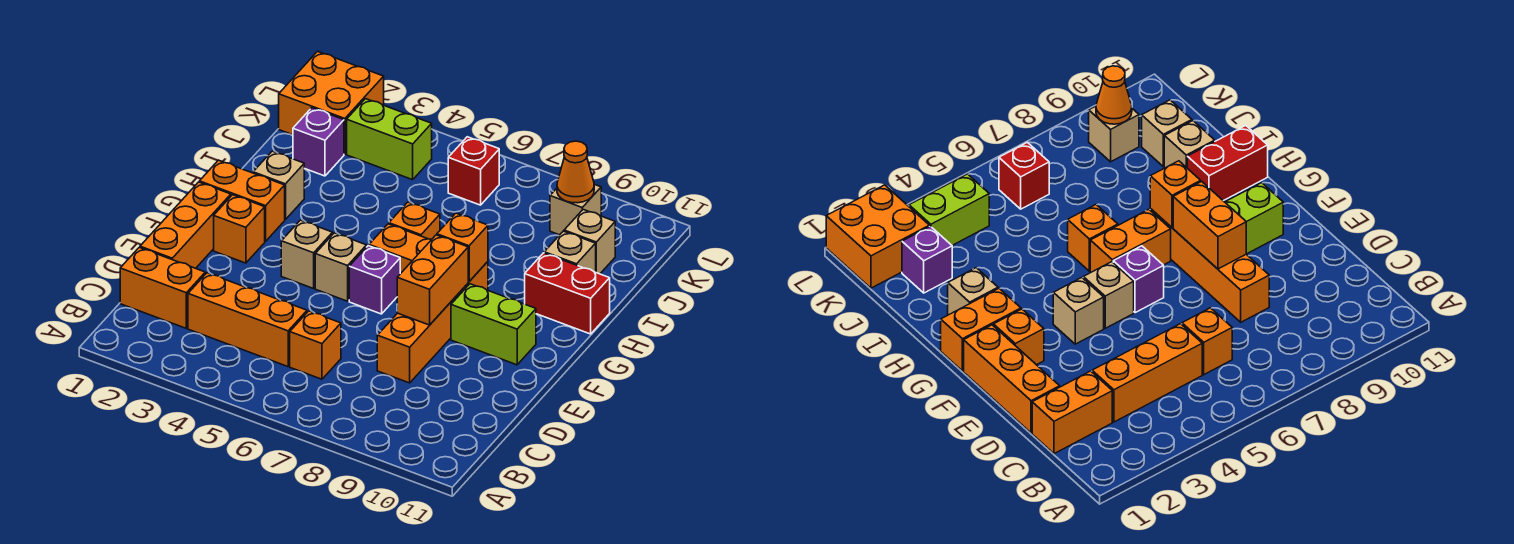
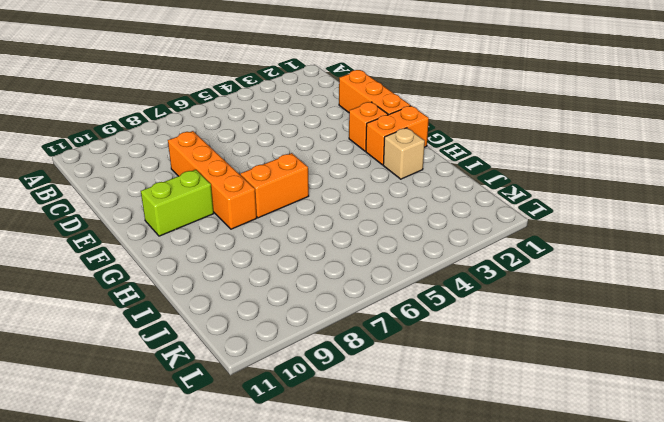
none -> orange 1x2 brick [120,247,205,328]
none -> orange 1x3 brick [188,273,307,367]
none -> orange 1x1 brick [290,311,341,379]

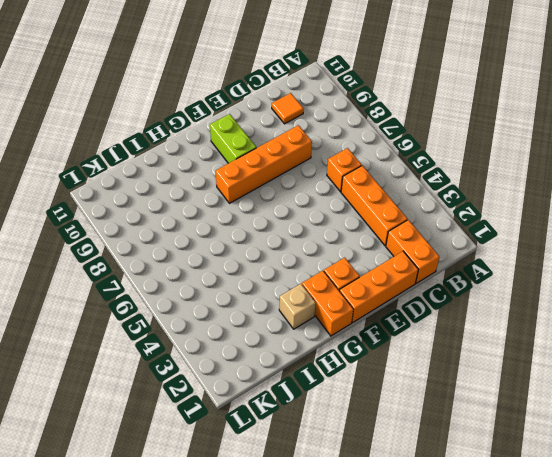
orange 1x1 tile [272,93,304,124] -> none
none -> tan 1x1 brick [281,220,333,289]
none -> tan 1x1 brick [315,233,366,301]
none -> purple 1x1 brick [349,246,400,314]

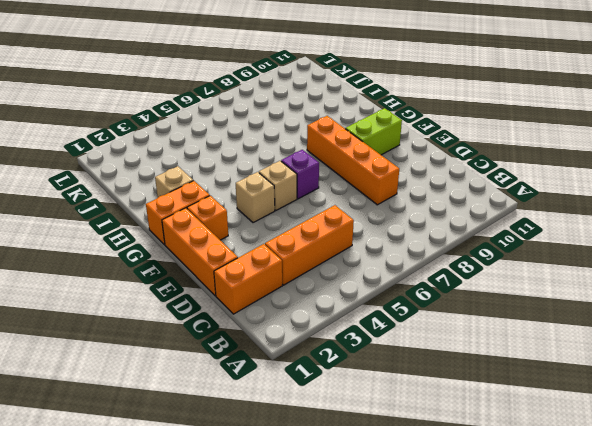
none -> orange 1x1 brick [290,311,341,379]
none -> orange 1x2 brick [369,224,432,274]
none -> orange 1x1 brick [389,202,440,239]

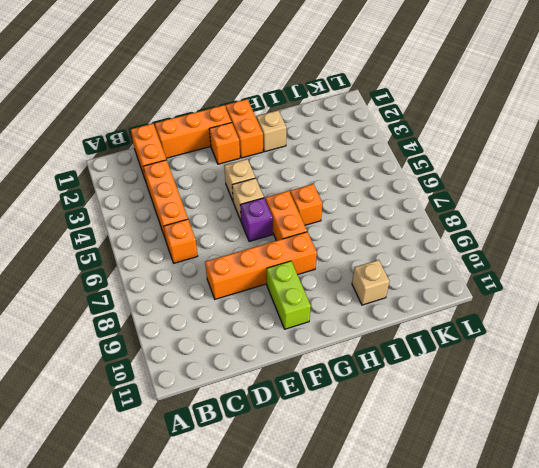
none -> red 1x2 brick [525,253,610,334]
none -> purple 1x1 brick [293,108,344,176]
none -> tan 1x1 brick [564,210,615,274]

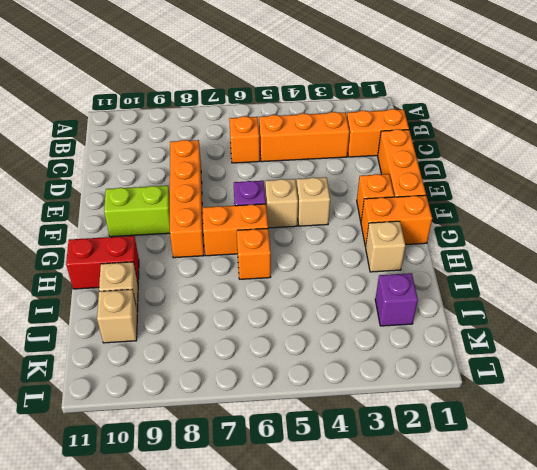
none -> orange 2x2 brick [279,51,384,154]
none -> lime 1x2 brick [347,99,432,180]
none -> red 1x1 brick [448,137,499,205]

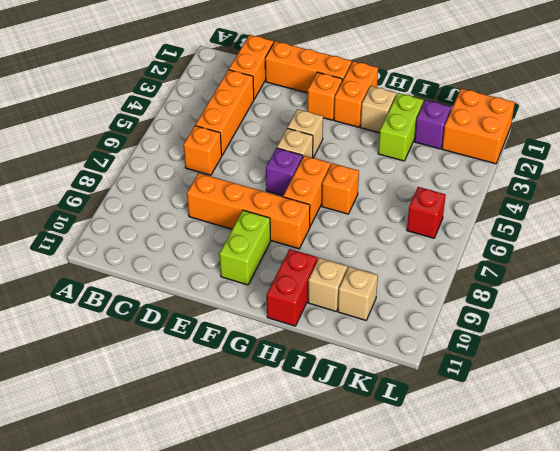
lime 1x2 brick [378,93,424,161] -> lime 1x2 brick moved to [347,99,432,180]
none -> tan 1x1 brick [550,184,601,235]
none -> orange 1x2 brick [397,235,468,325]
none -> orange 1x1 brick [437,213,488,281]

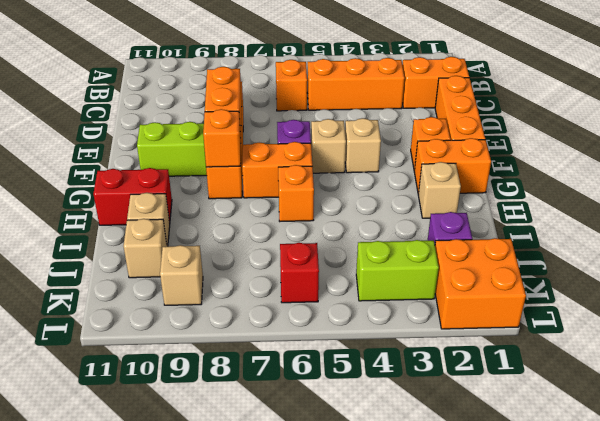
none -> orange 1x1 cone [557,141,594,203]

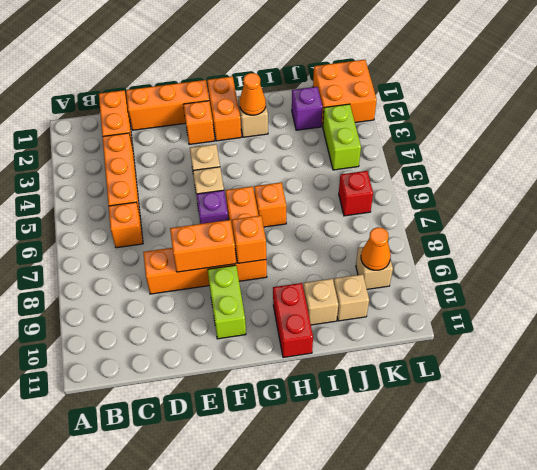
orange 1x1 cone [240,73,266,115] -> none

